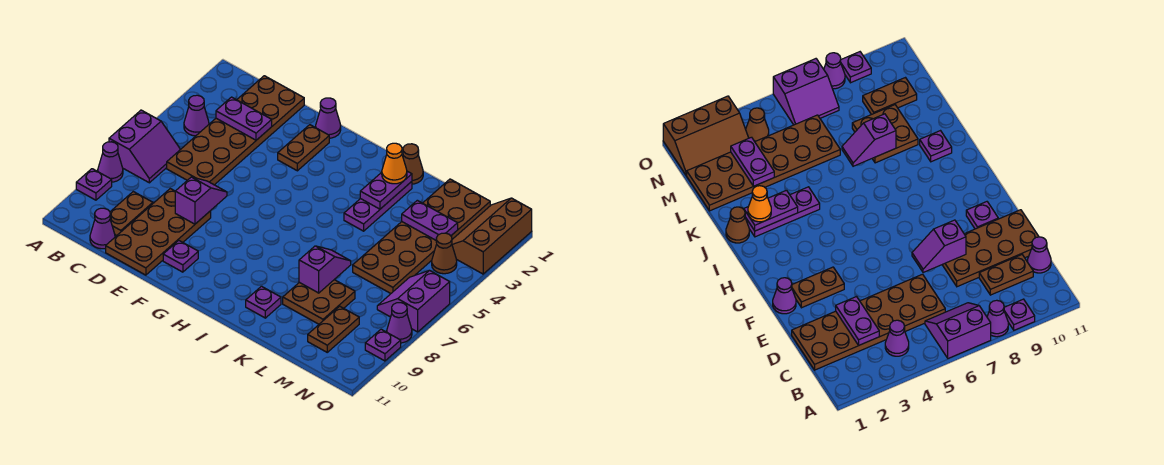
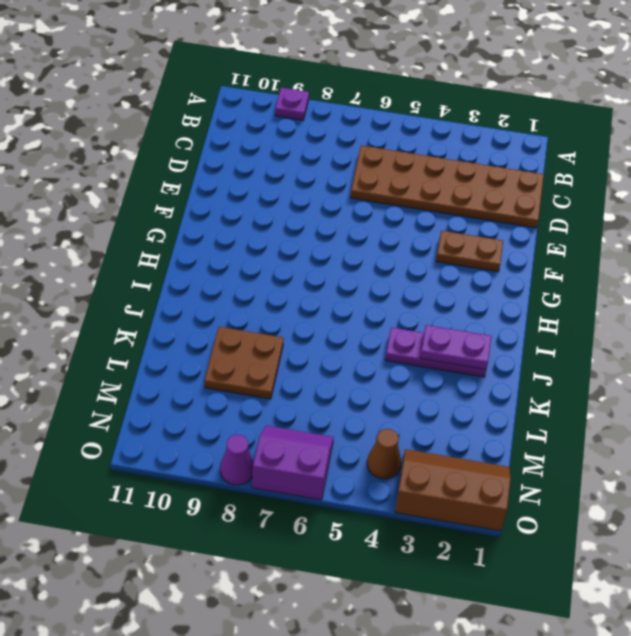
none -> purple 2x2 slope [109,110,181,183]
none -> purple 1x1 cone [98,142,123,182]
none -> purple 1x1 cone [184,95,209,136]

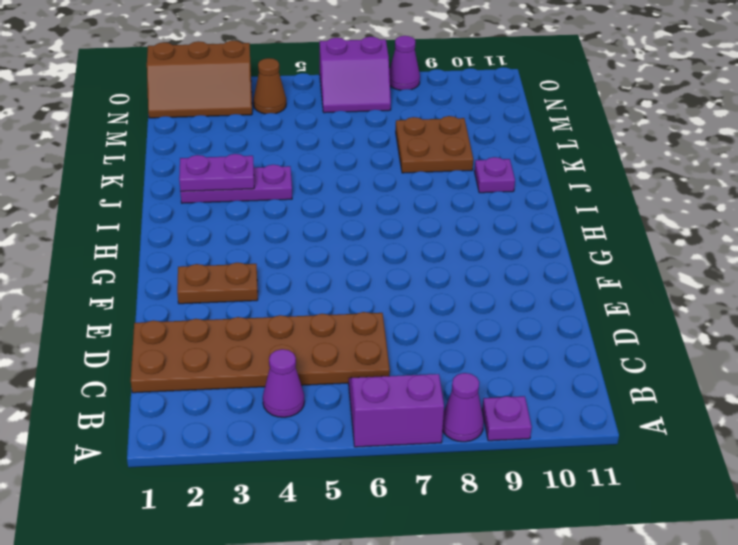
none -> brown 1x2 plate [110,192,153,235]
none -> purple 1x1 cone [90,208,115,249]
none -> brown 2x4 plate [106,189,211,275]

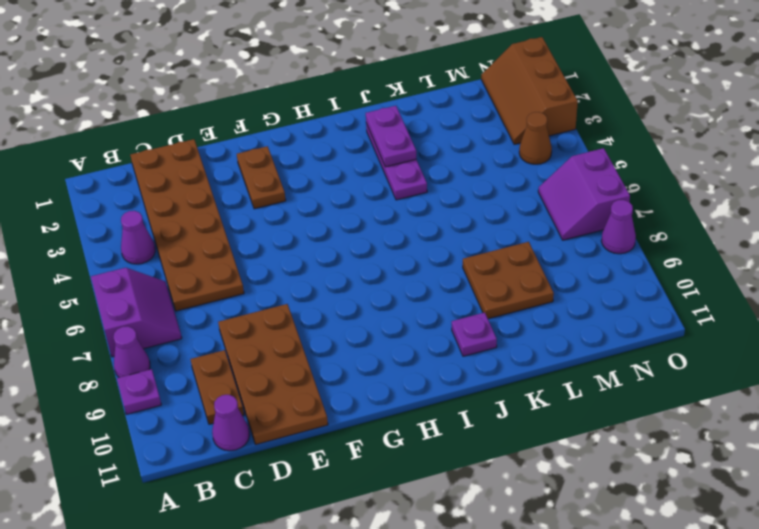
none -> purple 1x1 cone [316,98,341,138]
none -> purple 1x1 plate [163,241,198,272]
none -> brown 1x1 cone [403,144,423,184]

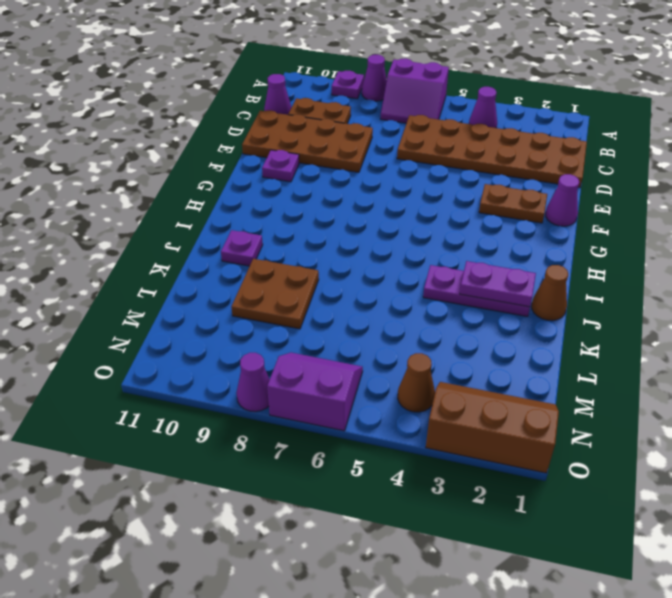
none -> brown 2x6 plate [353,179,490,293]
none -> brown 1x2 plate [308,306,359,352]
none -> purple 1x1 plate [365,329,401,361]

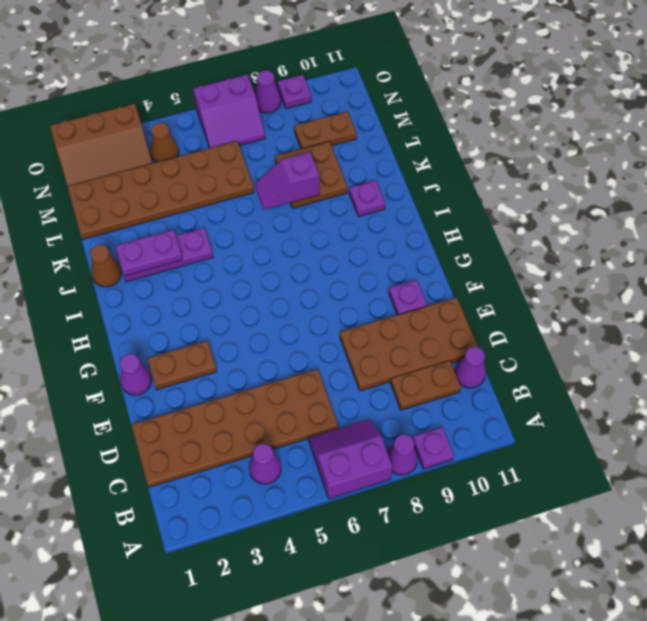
none -> purple 1x2 plate [216,97,272,140]
none -> purple 1x2 slope [175,177,227,224]
none -> purple 1x2 plate [402,200,458,240]

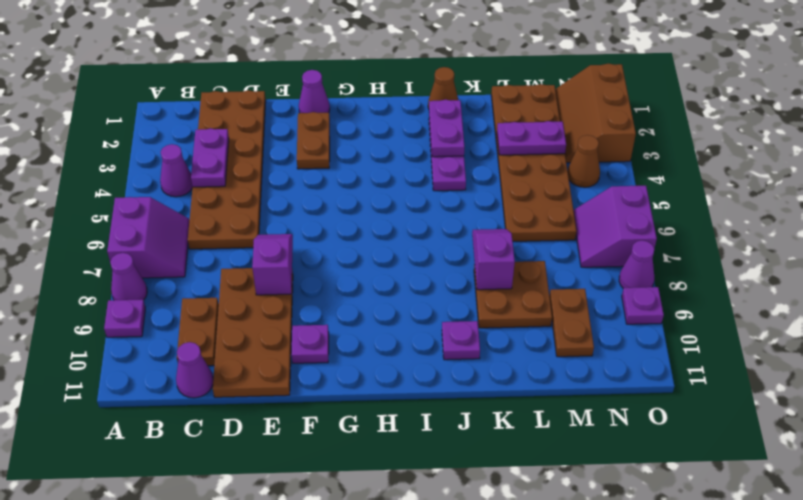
purple 1x2 plate [191,128,229,187] -> purple 1x2 plate turned to [216,97,272,140]
none -> orange 1x1 cone [382,143,407,184]

